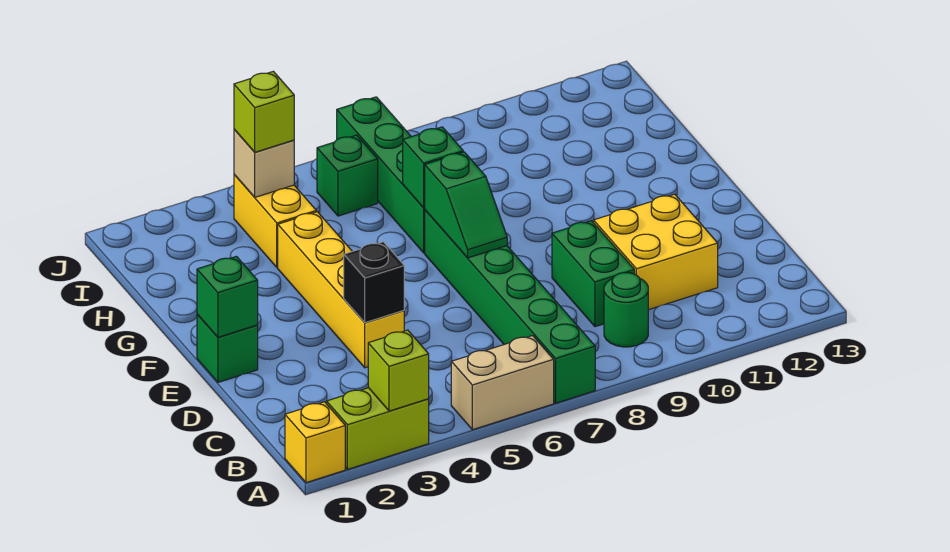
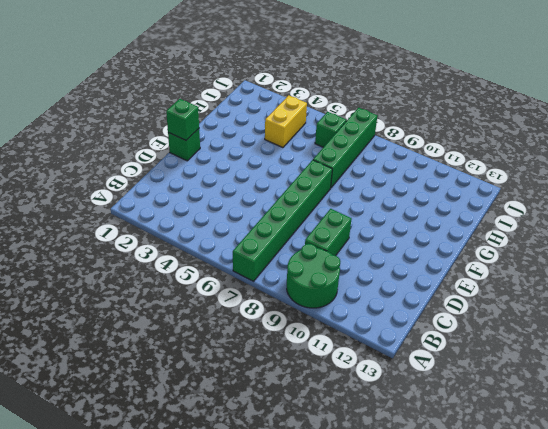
green 2x2 round brick [287,244,340,308] -> green 1x1 round brick [604,273,648,347]
none -> yellow 1x1 brick [285,402,345,483]
none -> lime 1x2 brick [327,388,429,469]
none -> tan 1x2 brick [451,336,554,430]

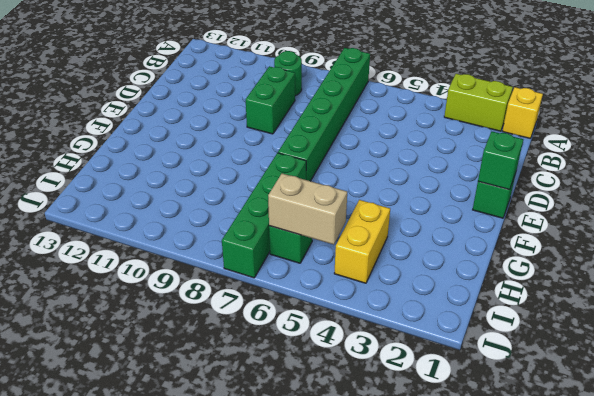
tan 1x2 brick [268,174,347,245] -> tan 1x2 brick moved to [451,336,554,430]
none -> yellow 2x2 brick [594,194,718,310]
none -> yellow 1x4 brick [278,212,404,368]
none -> lime 1x1 brick [368,330,429,411]

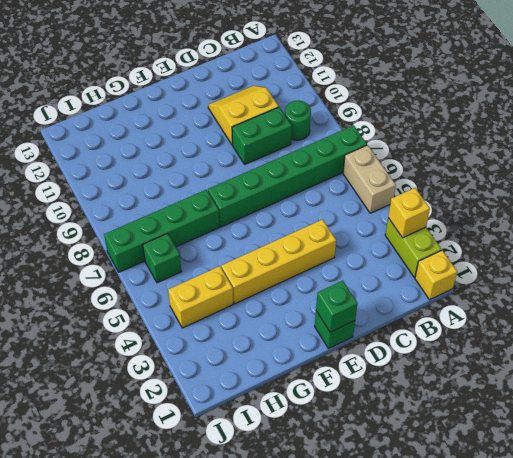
yellow 1x1 brick [388,188,430,238] -> lime 1x1 brick [368,330,429,411]
yellow 2x2 slope [208,86,279,145] -> yellow 2x2 brick [594,194,718,310]
none -> black 1x1 brick [344,242,404,323]
none -> green 1x2 slope [425,152,507,258]
none -> green 1x1 brick [403,127,463,208]

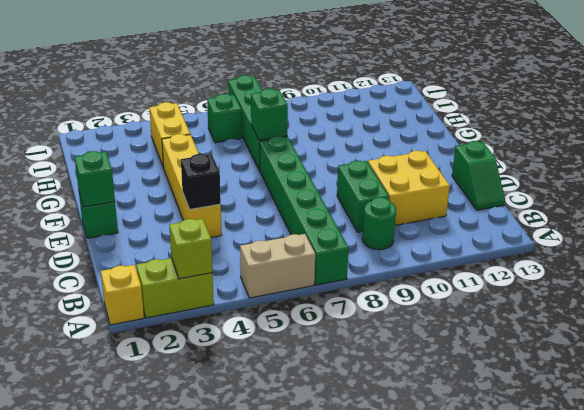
green 1x2 slope [452,141,505,210] -> green 1x2 slope moved to [425,152,507,258]
none -> tan 1x1 brick [234,129,294,197]
none -> lime 1x1 brick [234,71,294,152]

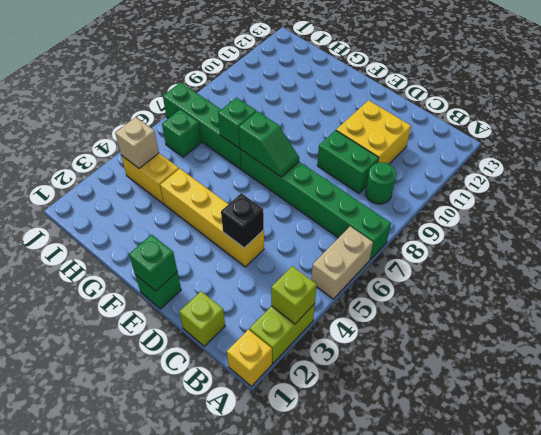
lime 1x1 brick [179,291,225,346] -> lime 1x1 brick moved to [234,71,294,152]

